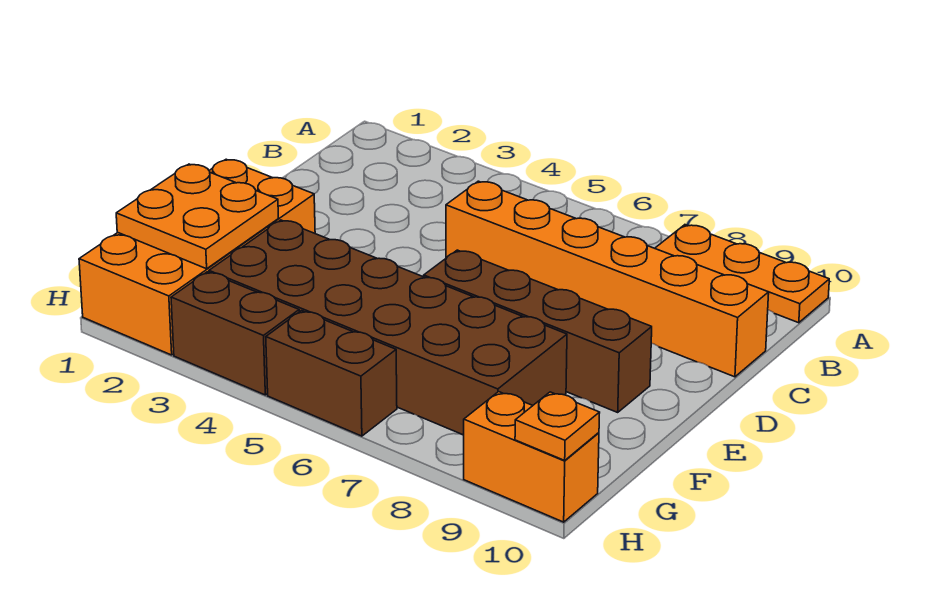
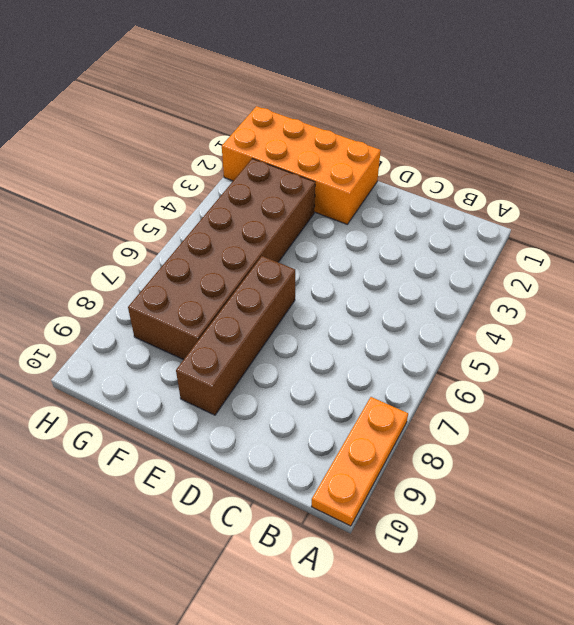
none -> orange 1x6 brick [446,181,769,377]
none -> brown 1x2 brick [171,272,299,395]

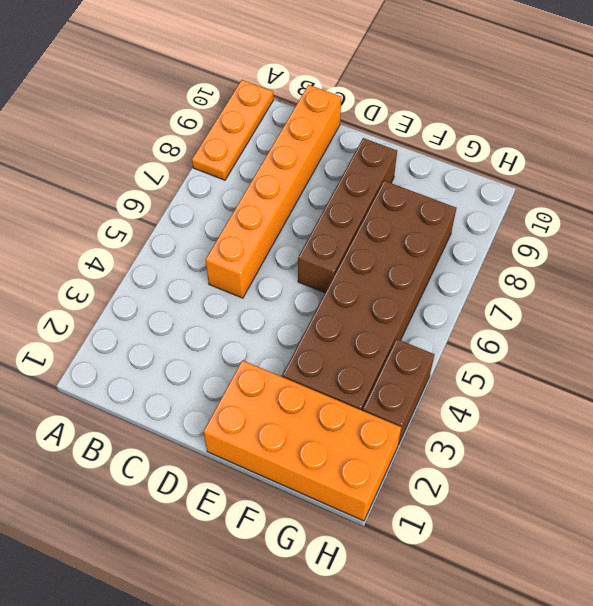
none -> brown 1x2 brick [266,311,397,436]
none -> orange 1x2 brick [464,392,599,522]

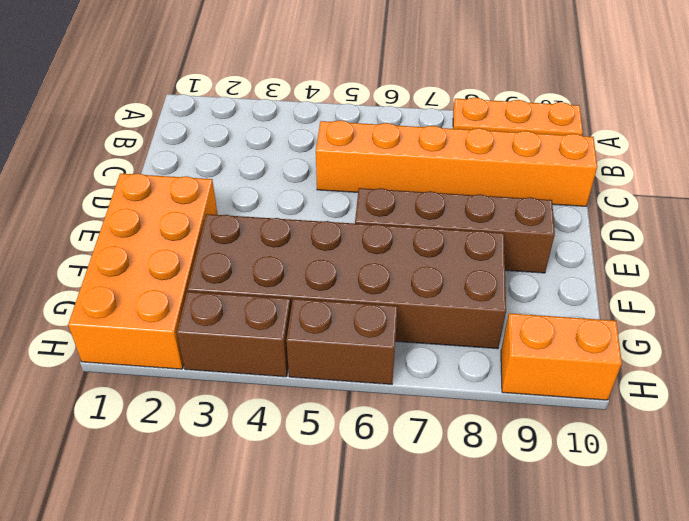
none -> orange 2x2 plate [116,164,278,269]
none -> orange 1x1 plate [515,392,600,460]

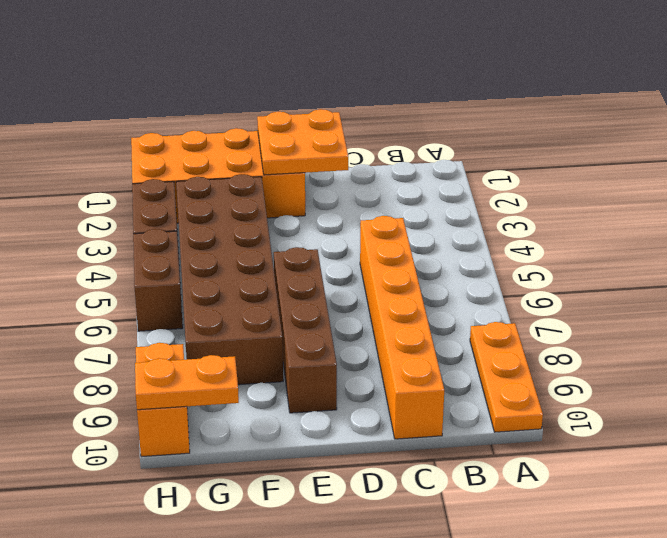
orange 2x2 plate [257,109,348,175] -> orange 2x2 plate moved to [116,164,278,269]
orange 1x2 plate [135,355,239,410] -> orange 1x1 plate [515,392,600,460]

